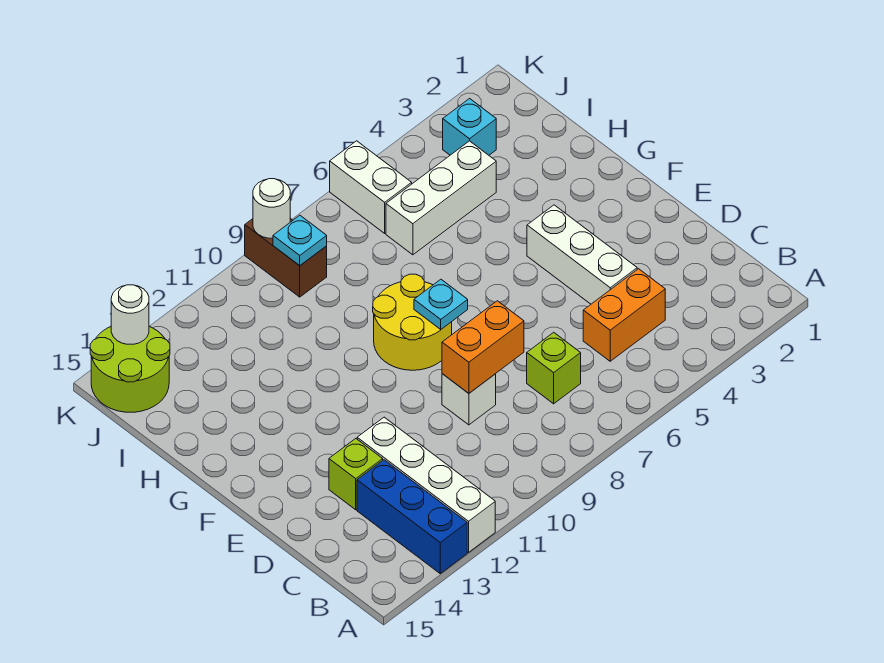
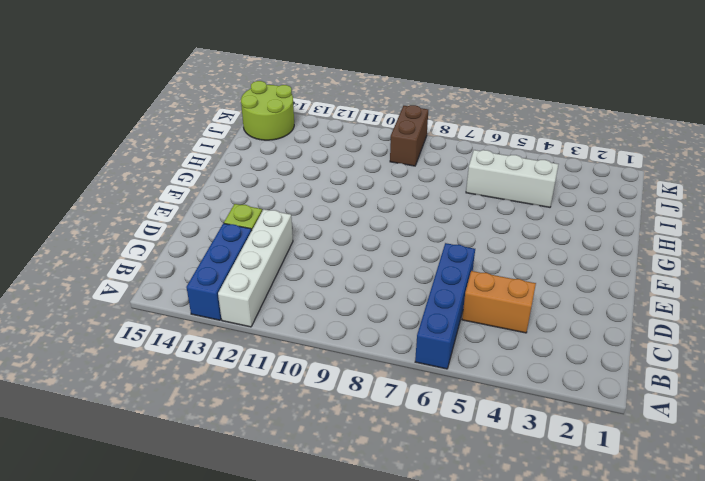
blue 1x4 brick [415,243,475,369] -> none
none -> lime 1x1 brick [527,332,581,404]
none -> white 1x3 brick [527,205,637,304]
none -> white 1x1 brick [442,374,496,425]

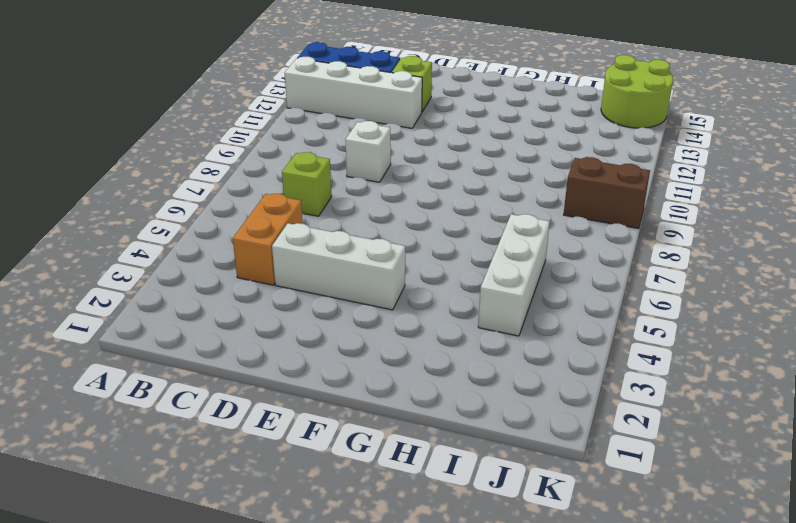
none -> yellow 2x2 round brick [373,274,452,370]
none -> cyan 1x1 brick [443,99,496,155]
none -> white 1x2 brick [330,141,412,233]

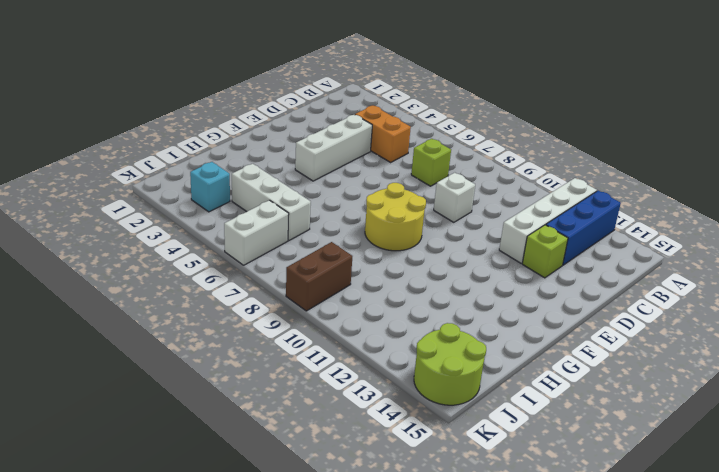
none -> orange 1x2 brick [442,301,524,393]
none -> cyan 1x1 plate [414,279,468,329]
none -> cyan 1x1 plate [273,215,327,266]

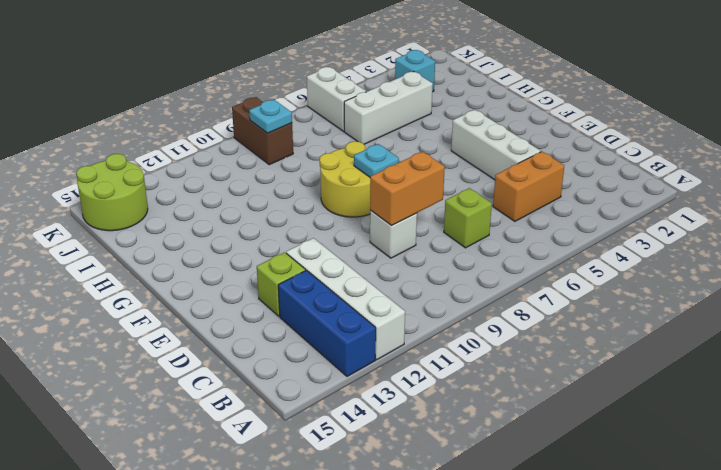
none -> white 1x1 round brick [253,179,290,238]
none -> white 1x1 round brick [111,285,149,344]

